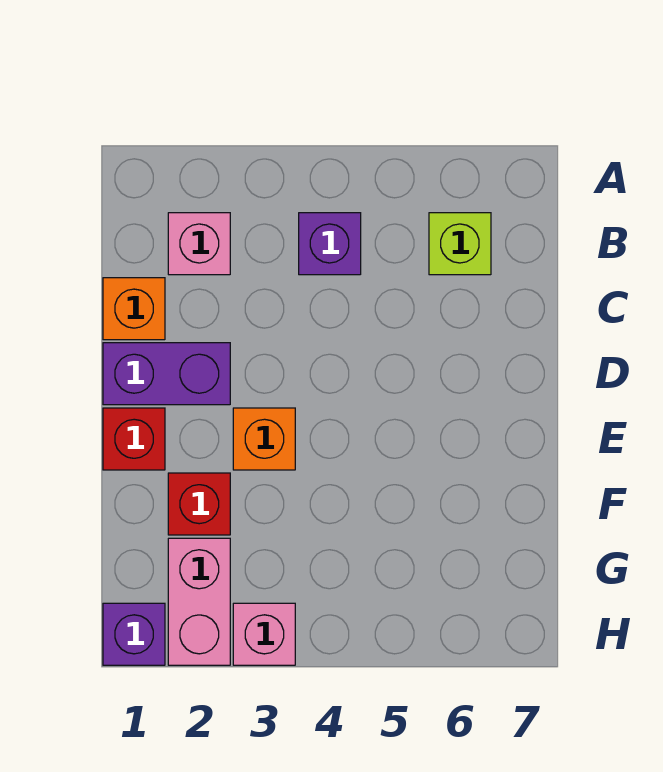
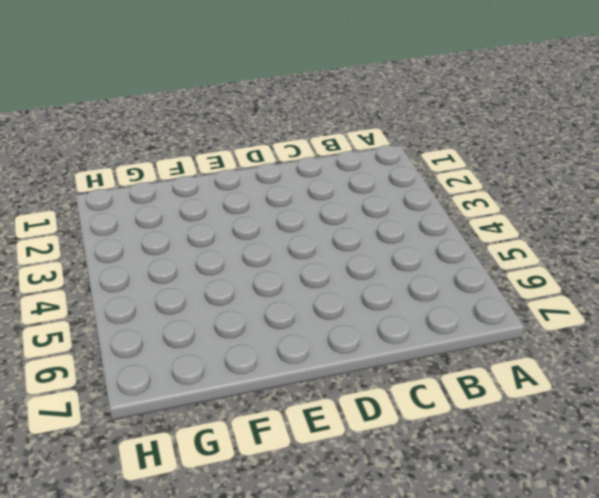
none -> pink 1x1 brick [168,213,230,275]
none -> purple 1x1 brick [299,213,361,275]

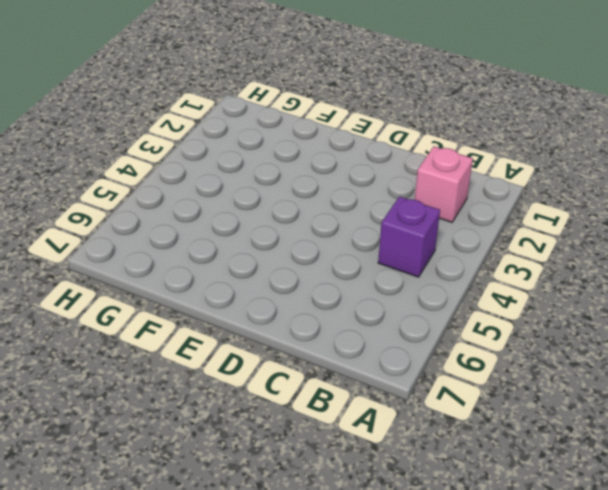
none -> lime 1x1 brick [429,213,491,275]
none -> orange 1x1 brick [103,278,165,340]

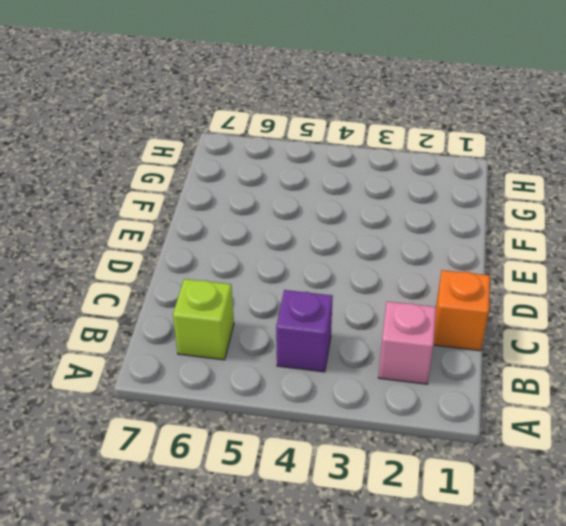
none -> purple 1x2 brick [103,343,230,405]
none -> red 1x1 brick [103,408,165,470]

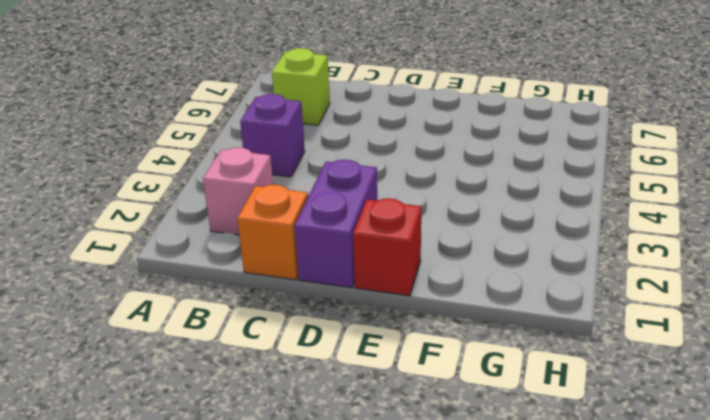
none -> orange 1x1 brick [233,408,295,470]
none -> red 1x1 brick [168,473,230,535]

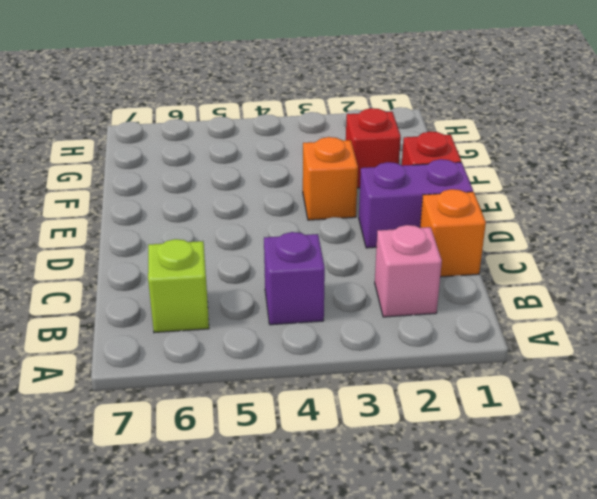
none -> pink 1x2 brick [168,538,230,665]
none -> purple 1x1 brick [103,603,165,665]

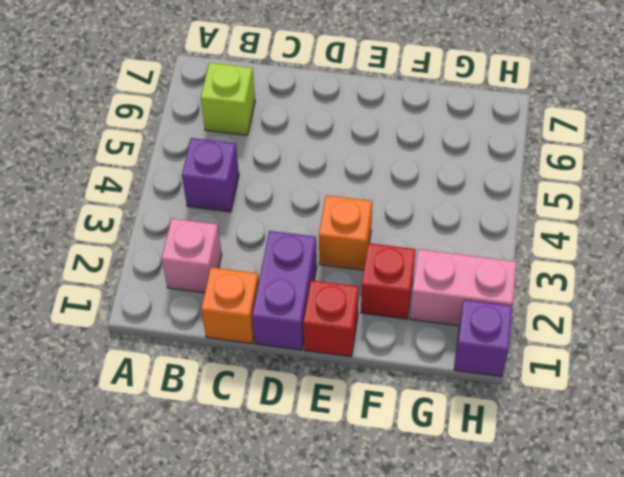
none -> pink 1x1 brick [233,603,295,665]

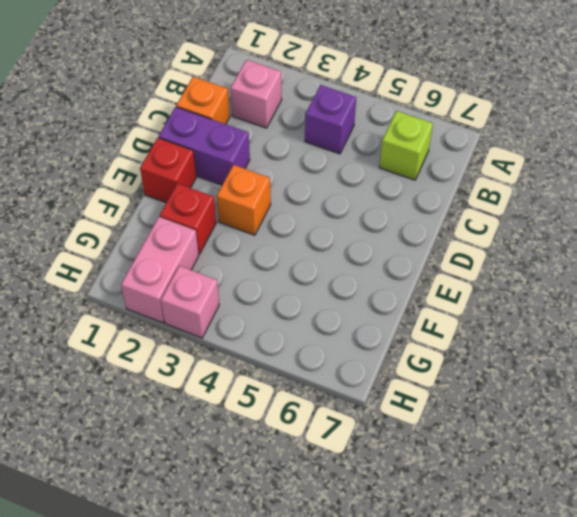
none -> purple 1x1 brick [103,603,165,665]

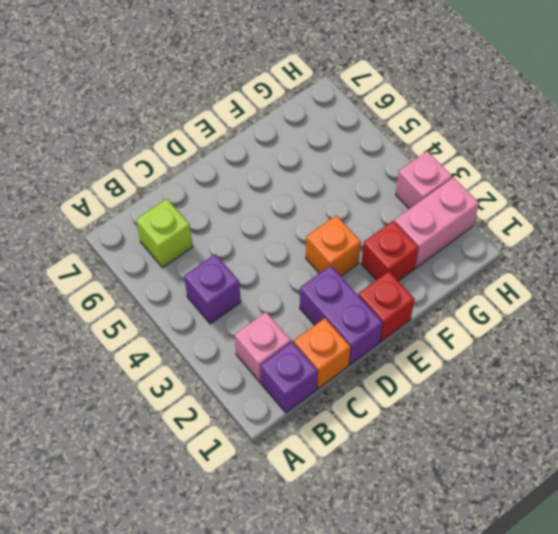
purple 1x1 brick [261,342,318,413] -> purple 1x1 brick moved to [103,603,165,665]

